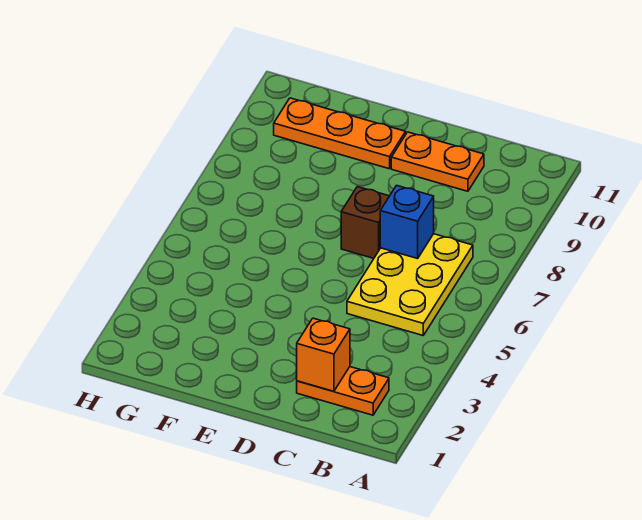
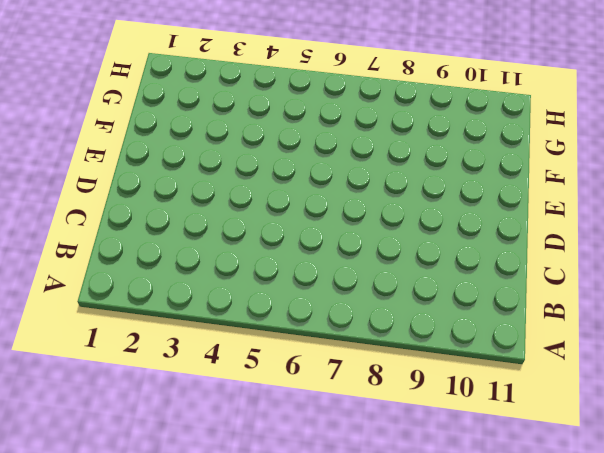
none -> orange 1x2 plate [297,367,389,415]
none -> yellow 2x3 plate [347,234,473,335]

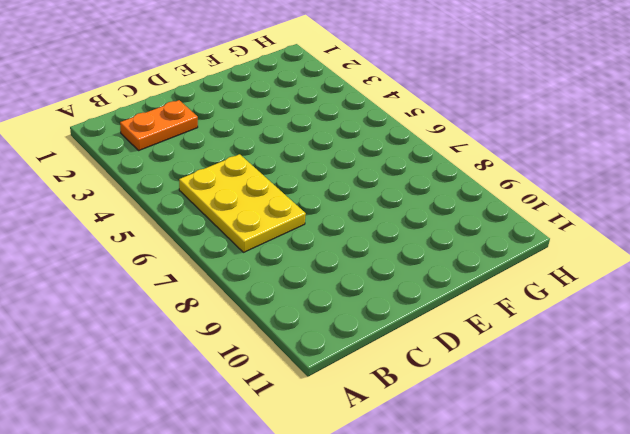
none -> orange 1x2 plate [391,132,484,191]
none -> brown 1x1 brick [341,187,389,258]

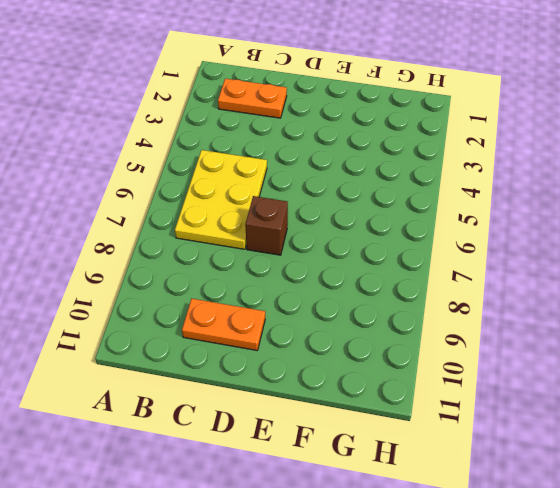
none -> orange 1x3 plate [274,98,406,169]
none -> orange 1x1 brick [297,318,350,391]

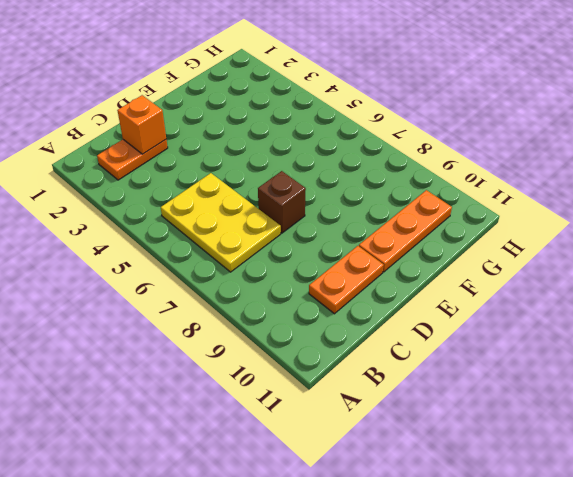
none -> blue 1x1 brick [380,185,434,259]

